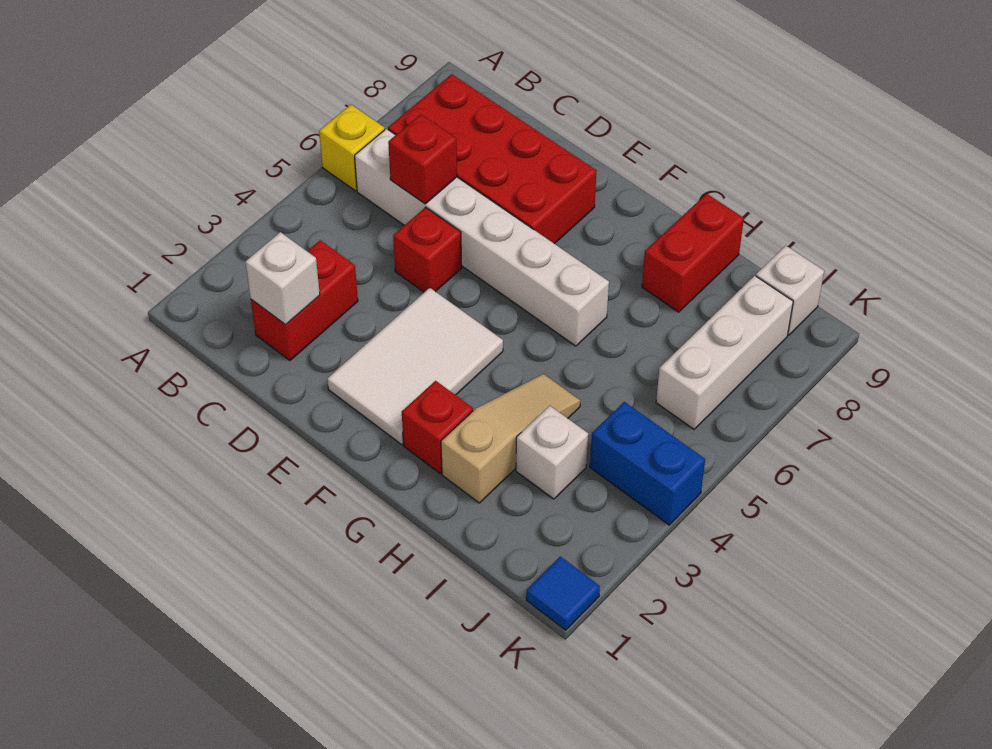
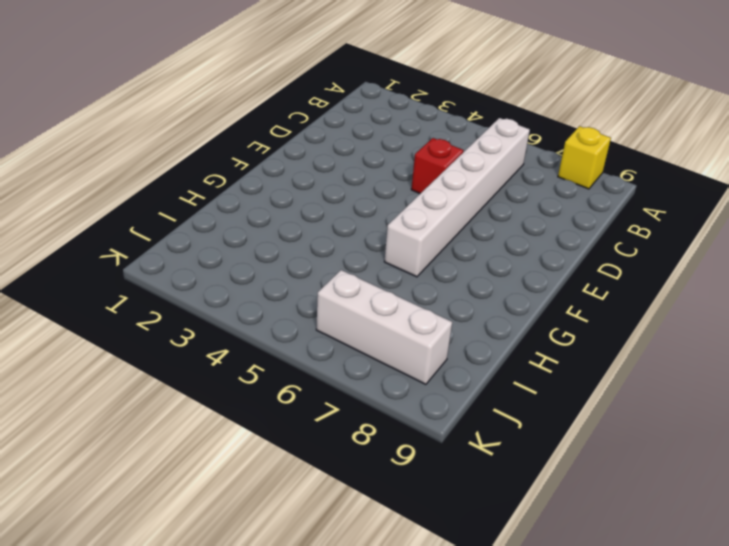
yellow 1x1 brick [558,126,611,189] -> yellow 1x1 brick moved to [319,105,385,191]
none -> red 2x4 brick [388,74,597,244]
none -> red 1x2 brick [251,240,358,360]
none -> white 2x3 tile [327,288,503,445]

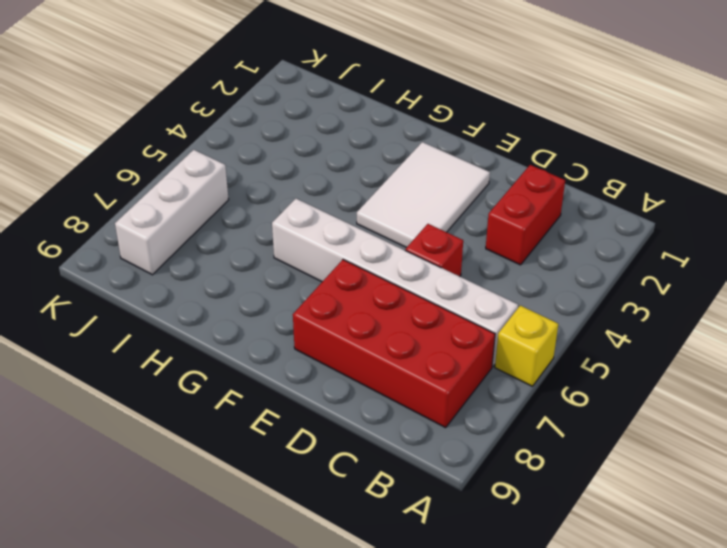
none -> red 1x1 brick [402,381,473,473]
none -> tan 1x3 slope [441,374,580,503]
none -> red 1x2 brick [642,194,744,312]

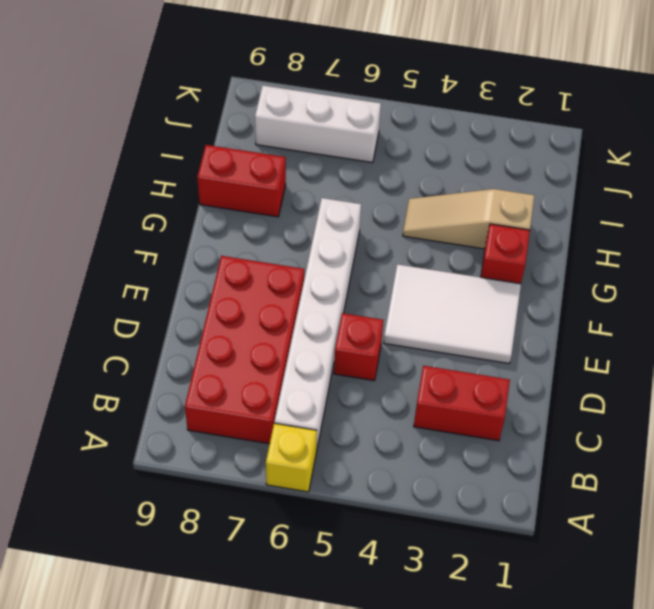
none -> white 1x1 brick [516,406,588,499]
none -> blue 1x2 brick [590,402,705,525]
none -> white 1x1 brick [756,246,824,335]

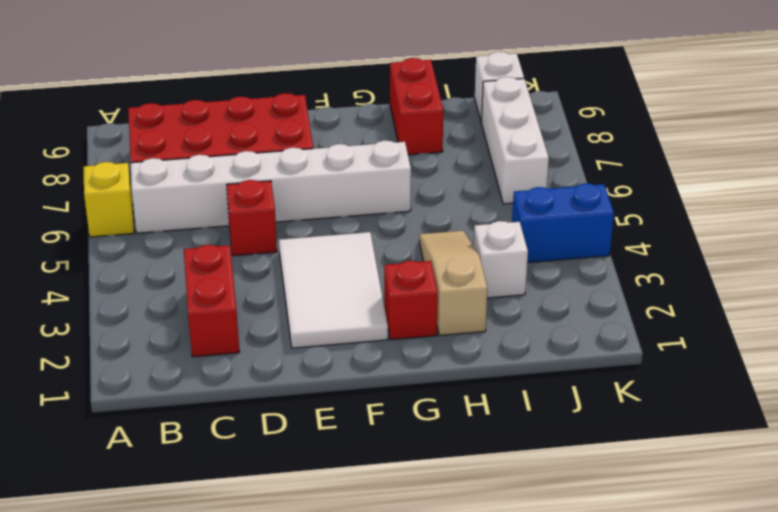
none -> blue 1x1 tile [526,556,600,630]
none -> white 1x1 brick [245,232,320,325]
none -> red 1x1 brick [388,114,457,204]

